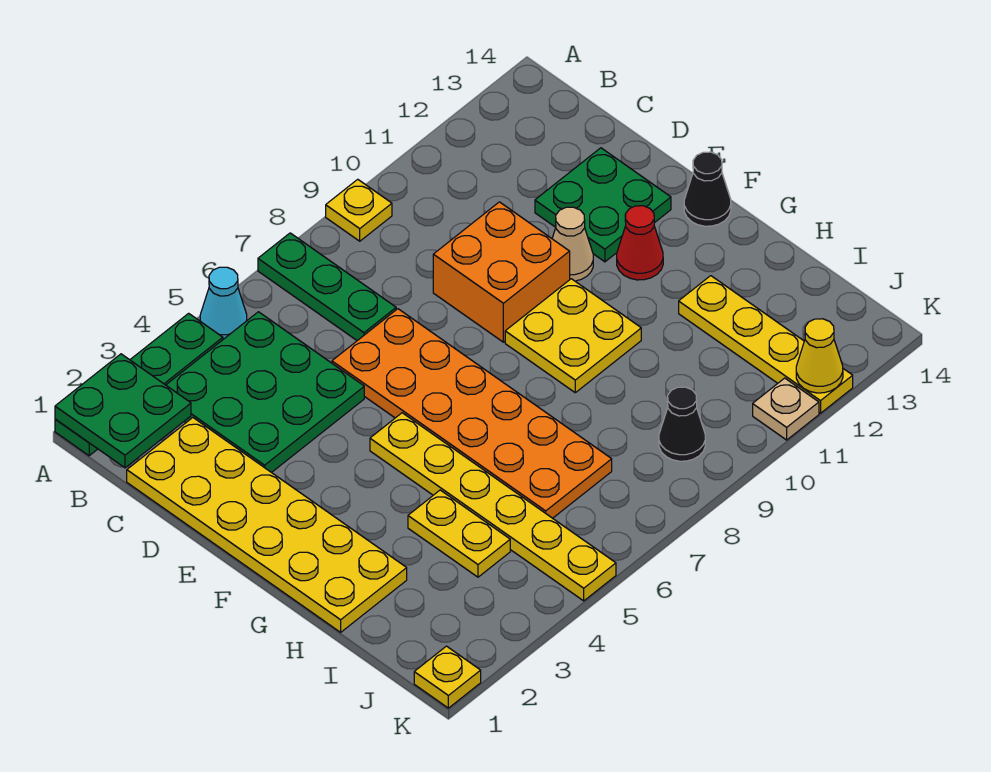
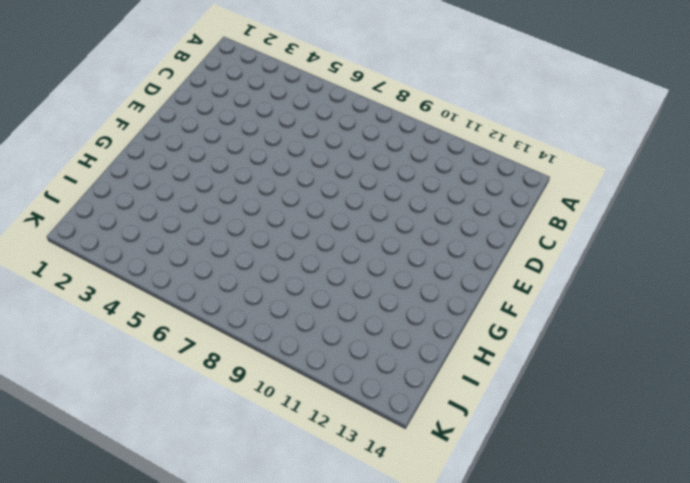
none -> green 1x4 plate [55,313,223,456]
none -> cyan 1x1 cone [200,267,247,339]
none -> green 1x3 plate [258,233,396,341]

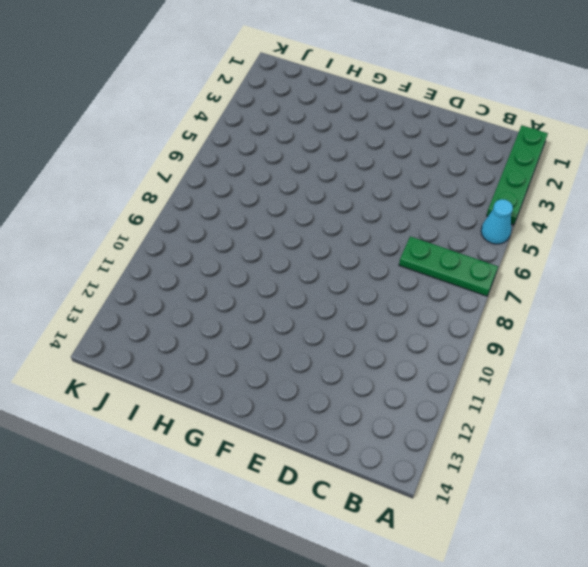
none -> yellow 1x1 plate [326,179,392,241]
none -> green 3x3 plate [166,312,364,473]
none -> yellow 2x6 plate [127,418,407,632]

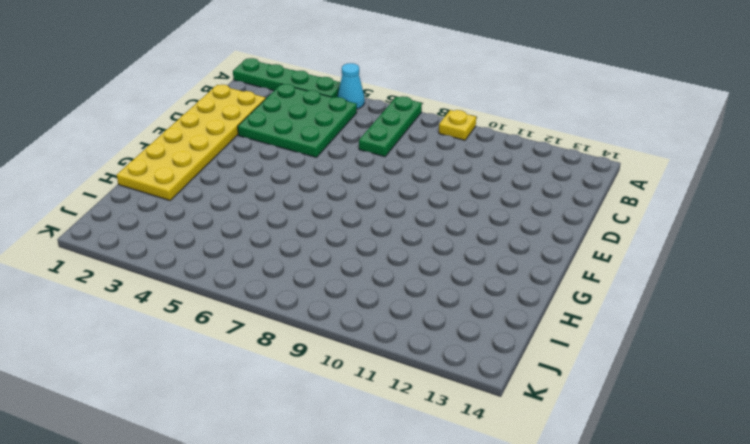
none -> orange 2x6 plate [332,309,612,518]
none -> orange 2x2 brick [433,202,570,342]
none -> green 2x2 plate [535,148,671,262]

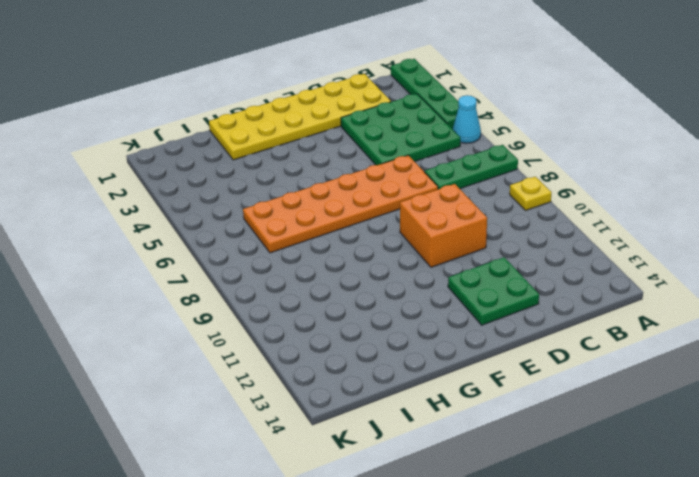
none -> tan 1x1 cone [552,207,593,281]
none -> yellow 1x6 plate [370,413,616,601]
none -> yellow 2x2 plate [505,279,641,393]

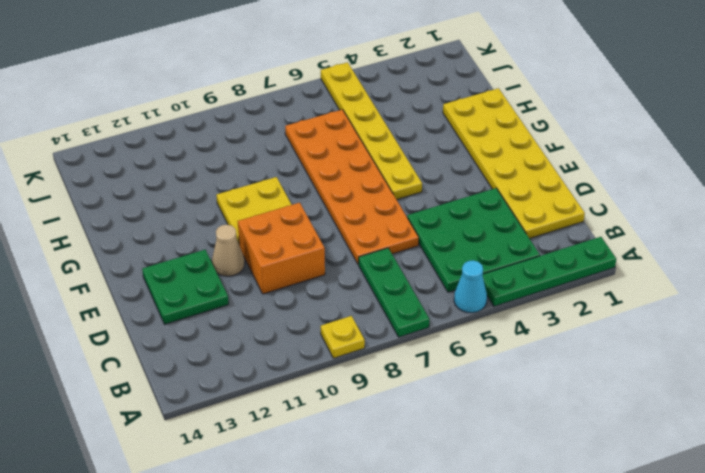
none -> red 1x1 cone [617,206,663,280]
none -> black 1x1 cone [684,152,731,226]
none -> yellow 1x2 plate [408,490,510,577]

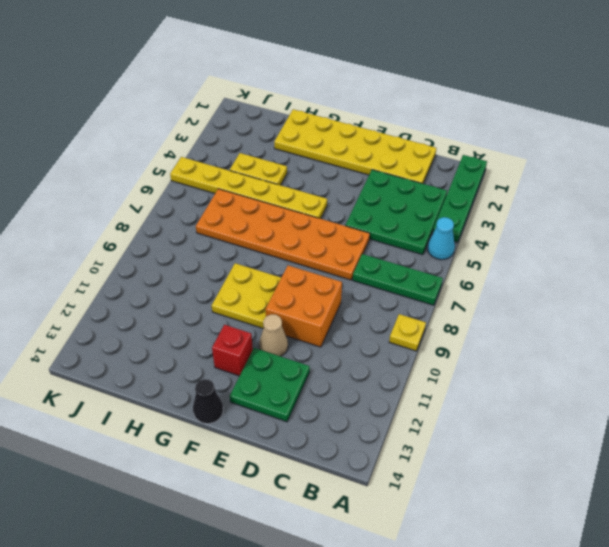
red 1x1 brick [212,325,253,376] -> red 1x1 cone [617,206,663,280]
none -> yellow 1x4 plate [679,276,853,413]
none -> black 1x1 cone [659,387,705,461]
none -> yellow 1x1 plate [414,646,481,708]

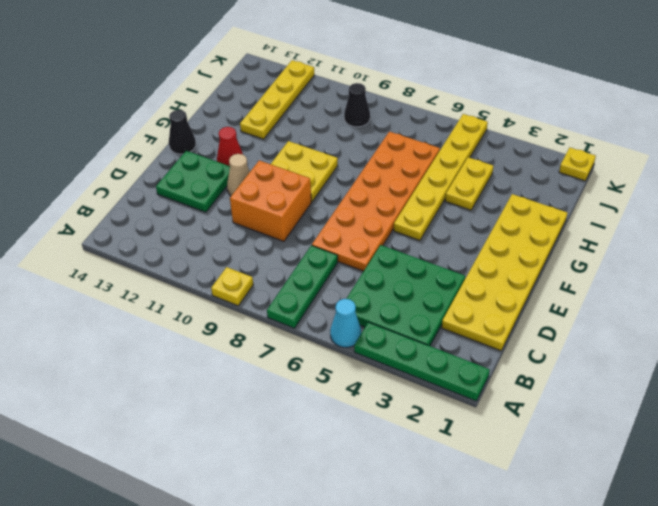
none -> tan 1x1 plate [753,378,819,440]
none -> green 2x2 plate [55,354,191,468]
none -> yellow 1x1 cone [796,319,843,393]

